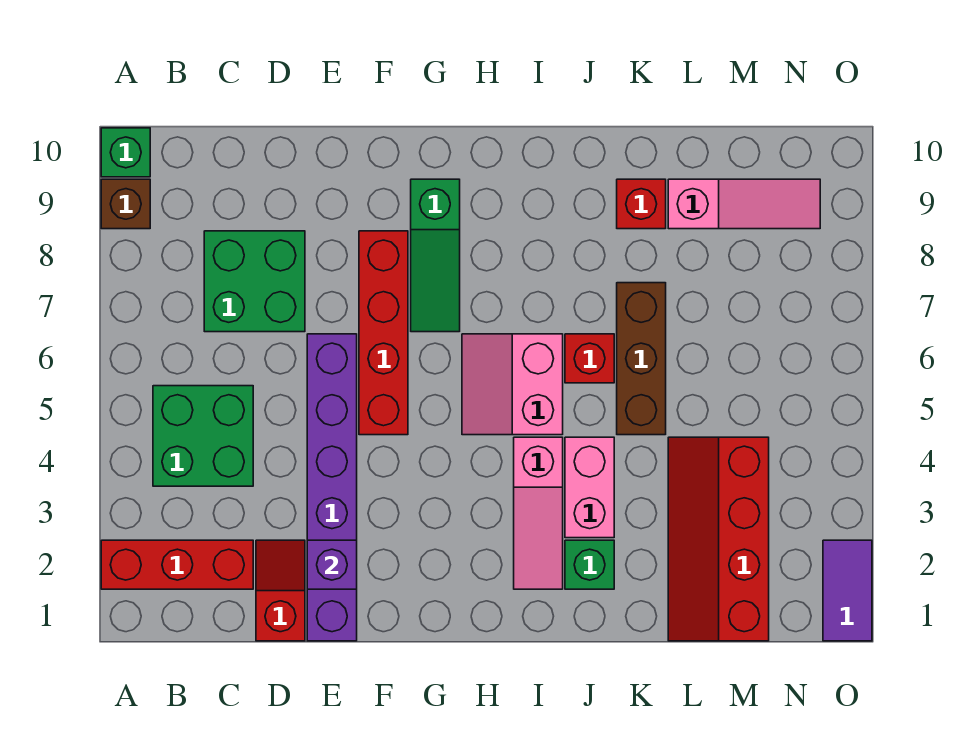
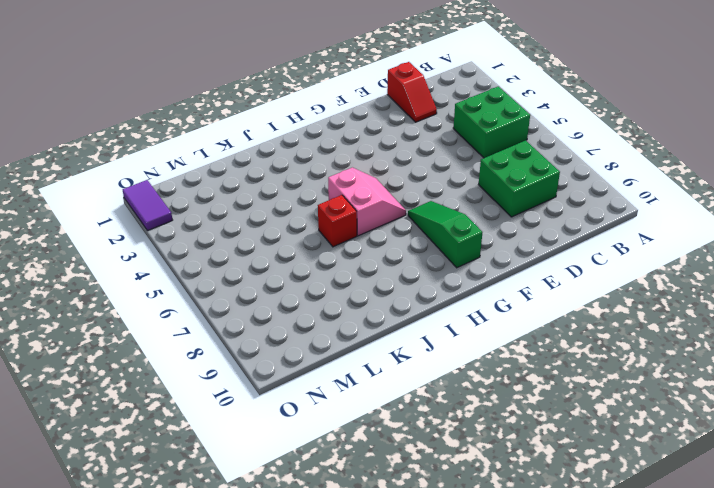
none -> red 1x3 brick [101,540,253,589]
none -> brown 1x1 brick [101,179,150,229]
none -> green 1x1 brick [101,128,150,177]

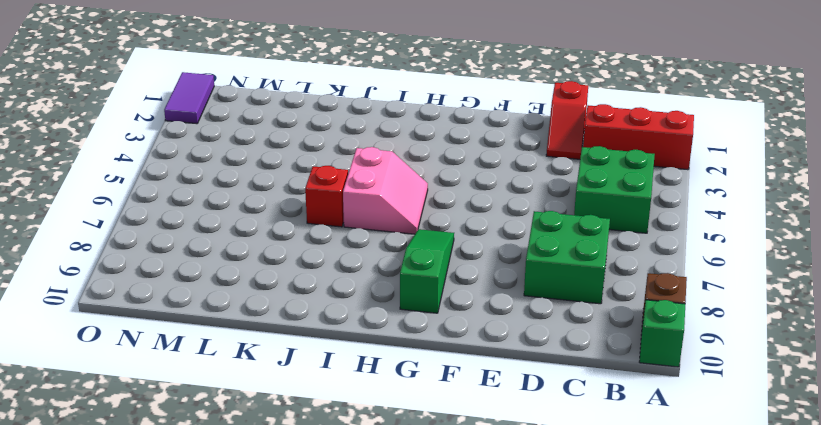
none -> purple 1x6 brick [307,334,357,641]
none -> red 1x4 brick [359,231,408,435]
none -> pink 1x3 slope [514,437,563,589]

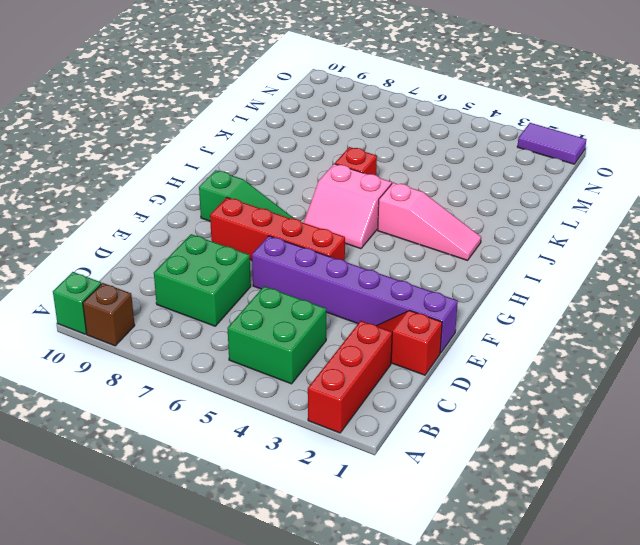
none -> green 1x1 brick [565,540,614,589]
none -> pink 1x2 brick [565,437,614,538]
none -> brown 1x3 brick [617,283,666,435]

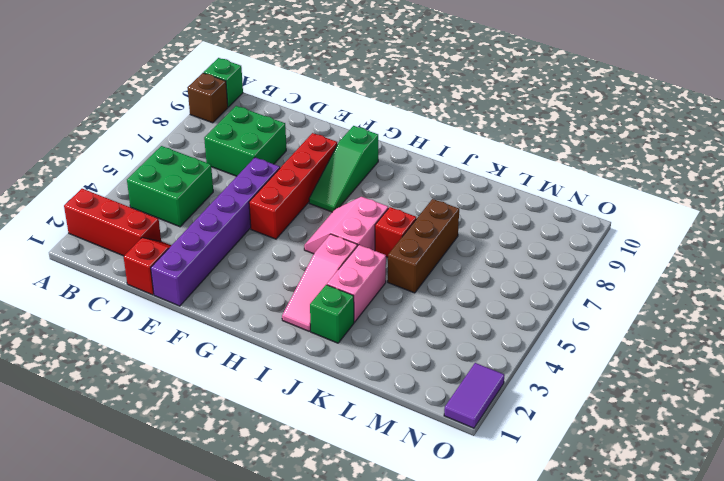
none -> red 1x1 brick [617,179,666,229]
none -> red 2x4 slope [668,437,769,641]
none -> pink 1x3 slope [668,179,820,229]

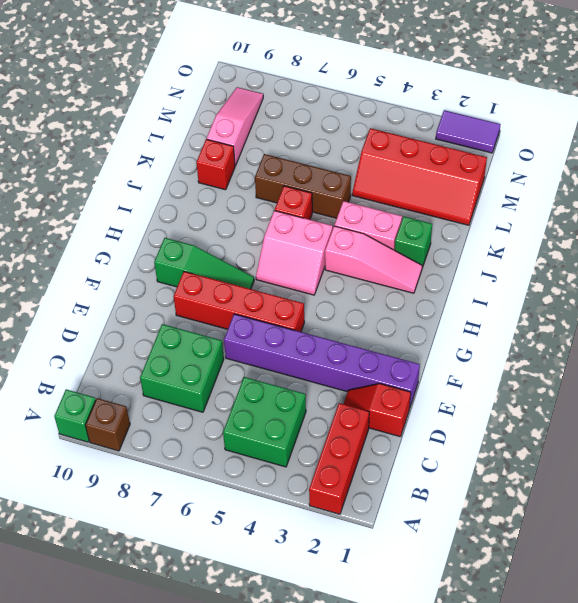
none -> purple 1x1 brick [307,540,357,589]

